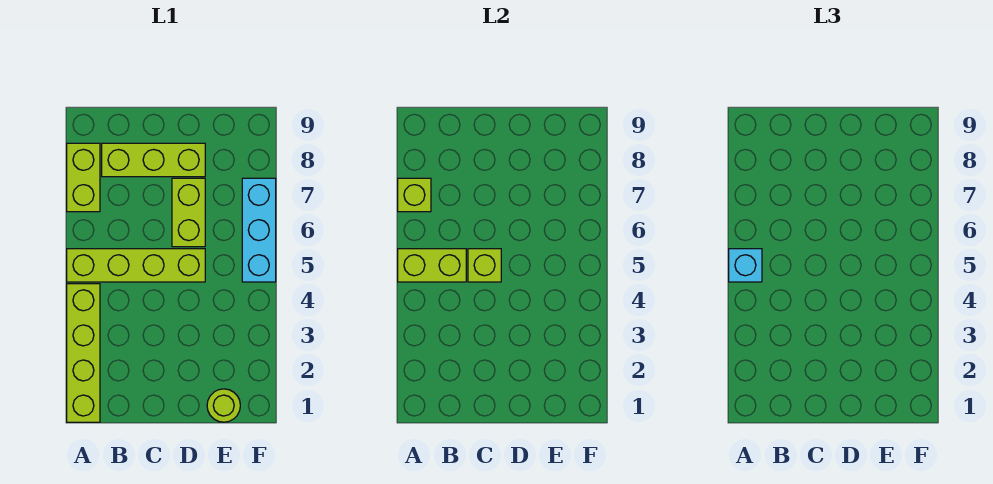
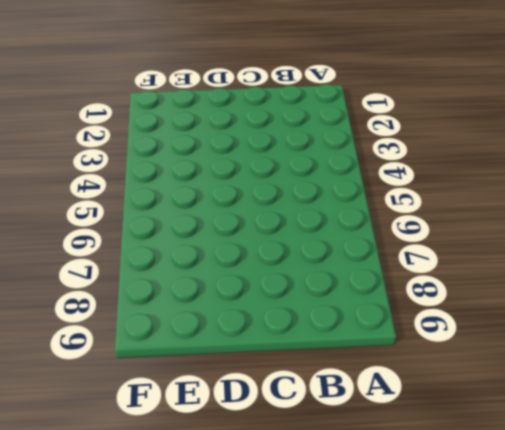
none -> lime 1x4 brick [67,284,100,422]
none -> lime 1x4 brick [67,249,205,282]

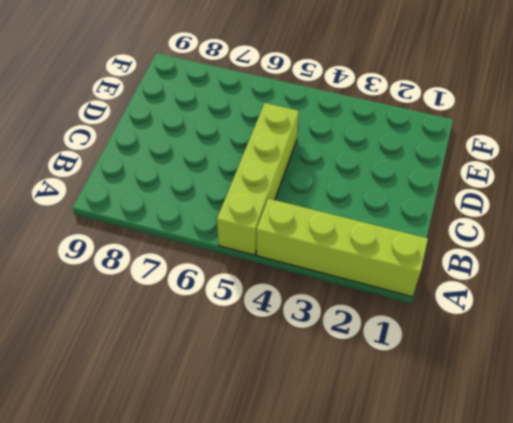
none -> lime 1x2 brick [67,143,100,212]
none -> lime 1x3 brick [102,143,205,177]

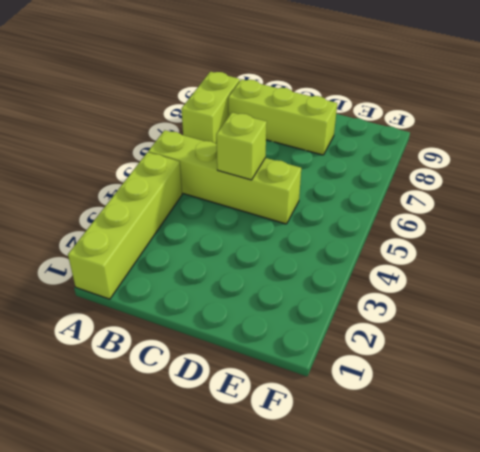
none -> lime 1x2 brick [172,178,205,247]
none -> lime 1x1 round brick [207,389,240,422]

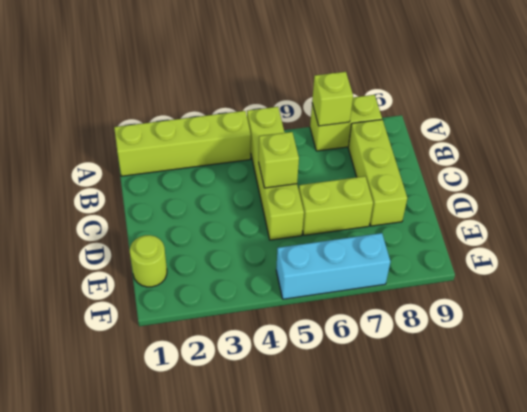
none -> lime 1x2 brick [398,249,466,282]
none -> cyan 1x1 brick [729,249,762,282]

